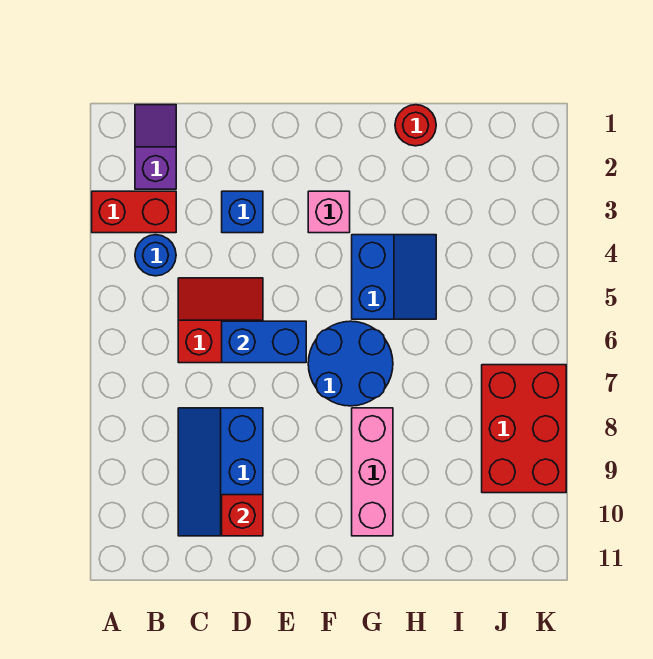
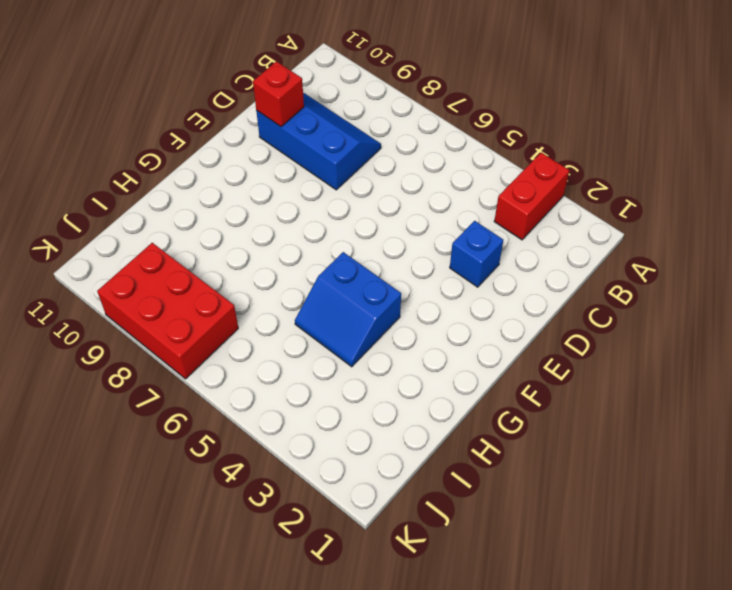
none -> purple 1x2 slope [135,105,176,189]
none -> blue 1x1 round brick [135,235,176,276]
none -> red 2x2 slope [178,278,263,363]

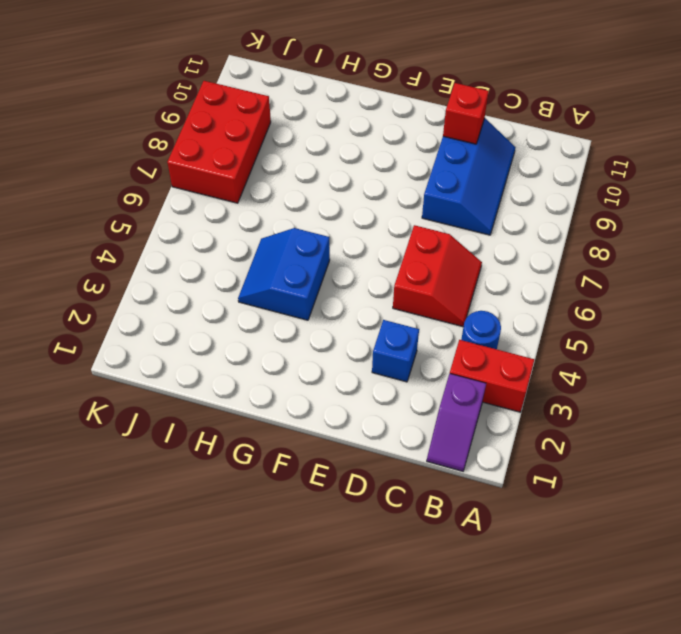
red 2x2 slope [393,225,482,327] -> red 2x2 slope turned to [178,278,263,363]
none -> pink 1x1 brick [308,191,350,233]
none -> blue 2x2 round brick [308,321,393,406]
none -> pink 1x3 brick [352,408,393,536]

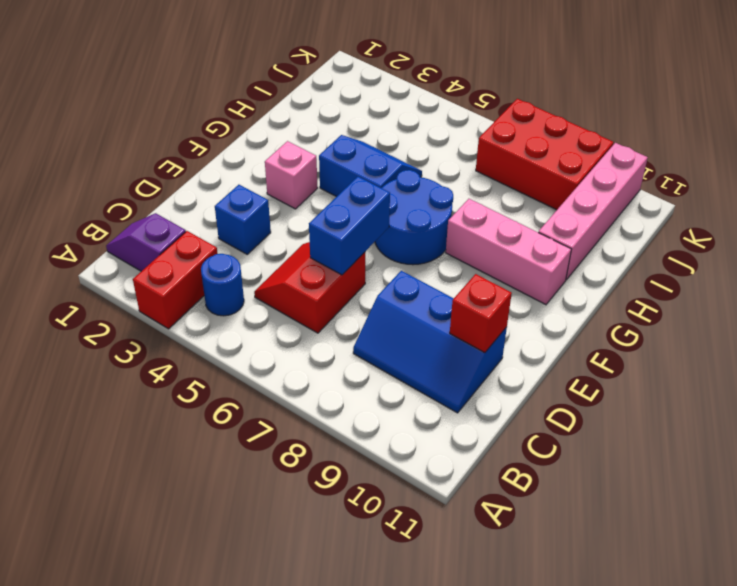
pink 1x4 brick [538,143,648,280] -> none
none -> red 1x1 round brick [395,105,436,146]

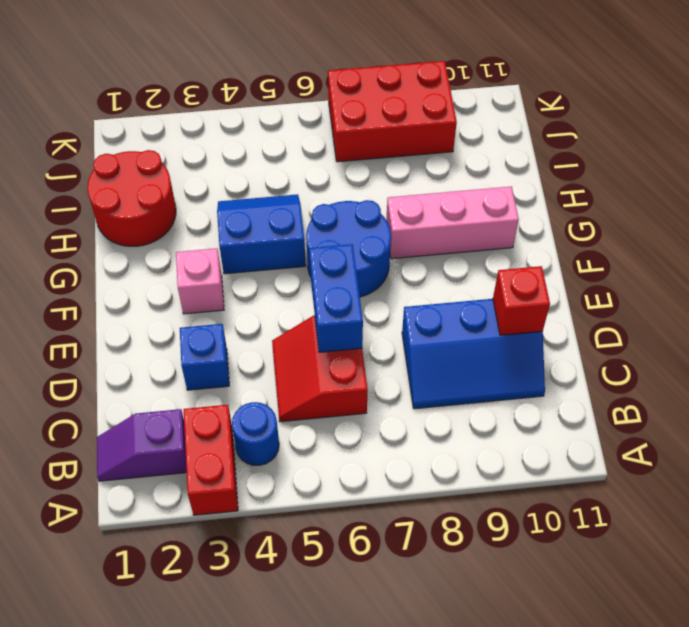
red 2x2 round brick [87,150,176,246] -> red 1x1 round brick [395,105,436,146]

